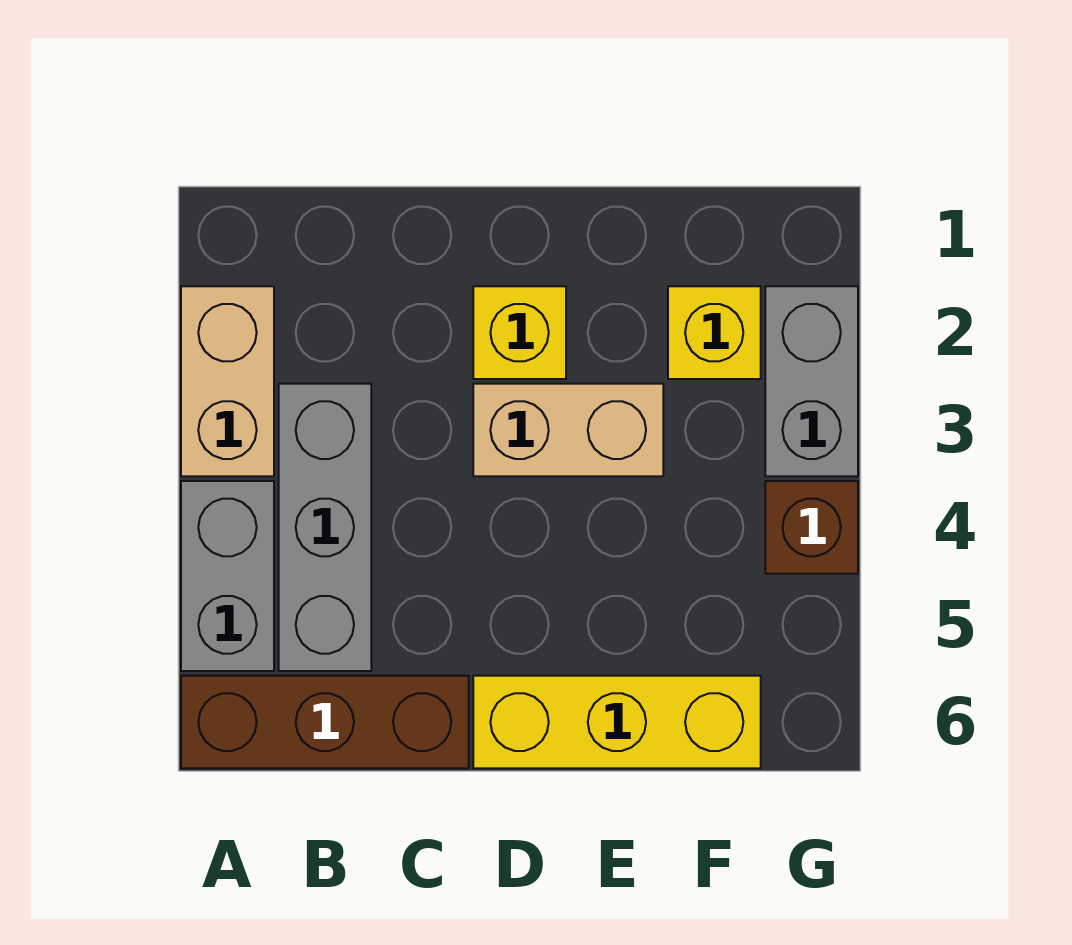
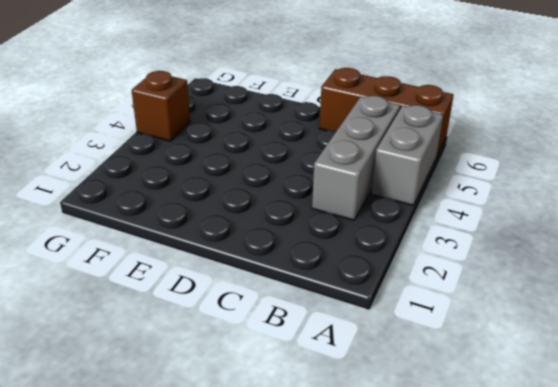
none -> tan 1x2 brick [181,286,274,476]
none -> yellow 1x1 brick [473,286,566,379]

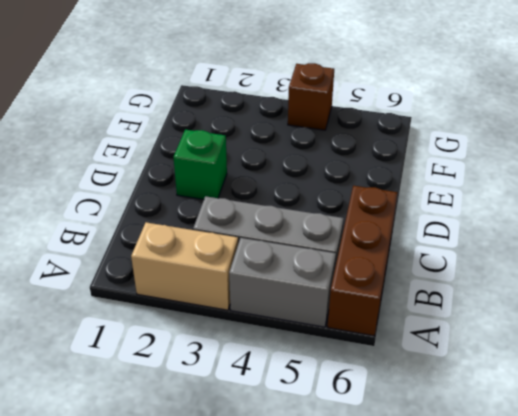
green 1x1 brick [173,130,227,200] -> yellow 1x1 brick [473,286,566,379]
none -> tan 1x2 brick [473,384,663,476]
none -> yellow 1x3 brick [473,676,761,768]

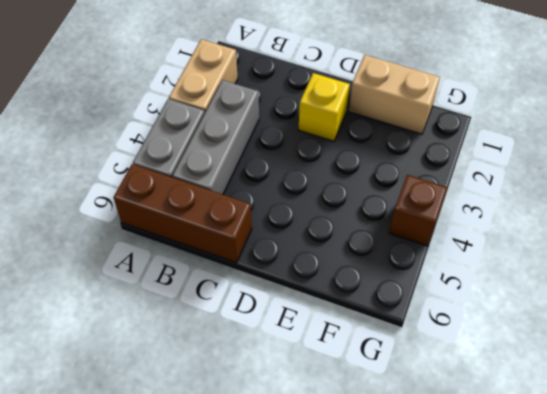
tan 1x2 brick [349,55,440,134] -> tan 1x2 brick moved to [473,384,663,476]
none -> yellow 1x3 brick [473,676,761,768]
none -> yellow 1x1 brick [668,286,761,379]

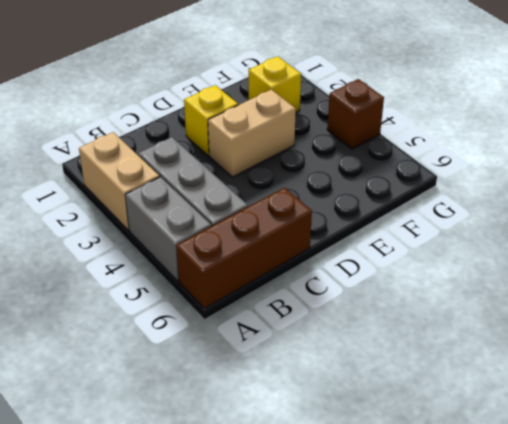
none -> yellow 1x3 brick [473,676,761,768]
none -> grey 1x2 brick [765,286,858,476]

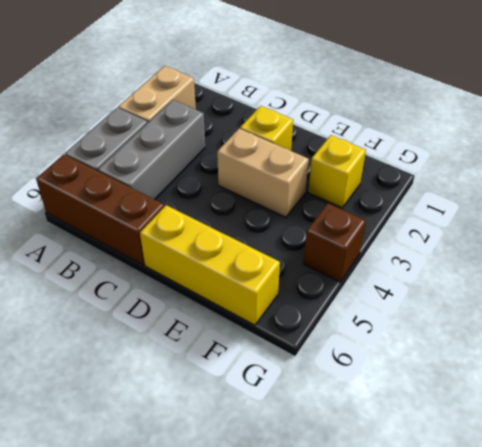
none -> grey 1x2 brick [765,286,858,476]

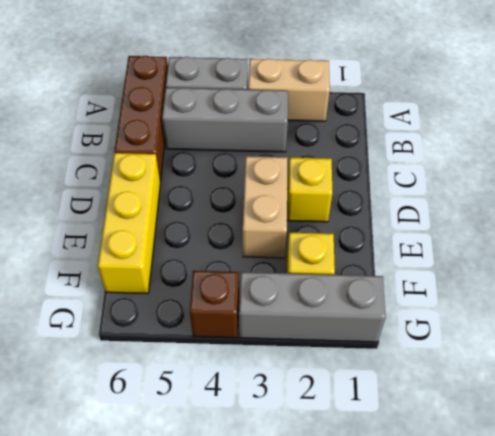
grey 1x3 brick [239,272,386,342] -> grey 1x2 brick [765,286,858,476]

